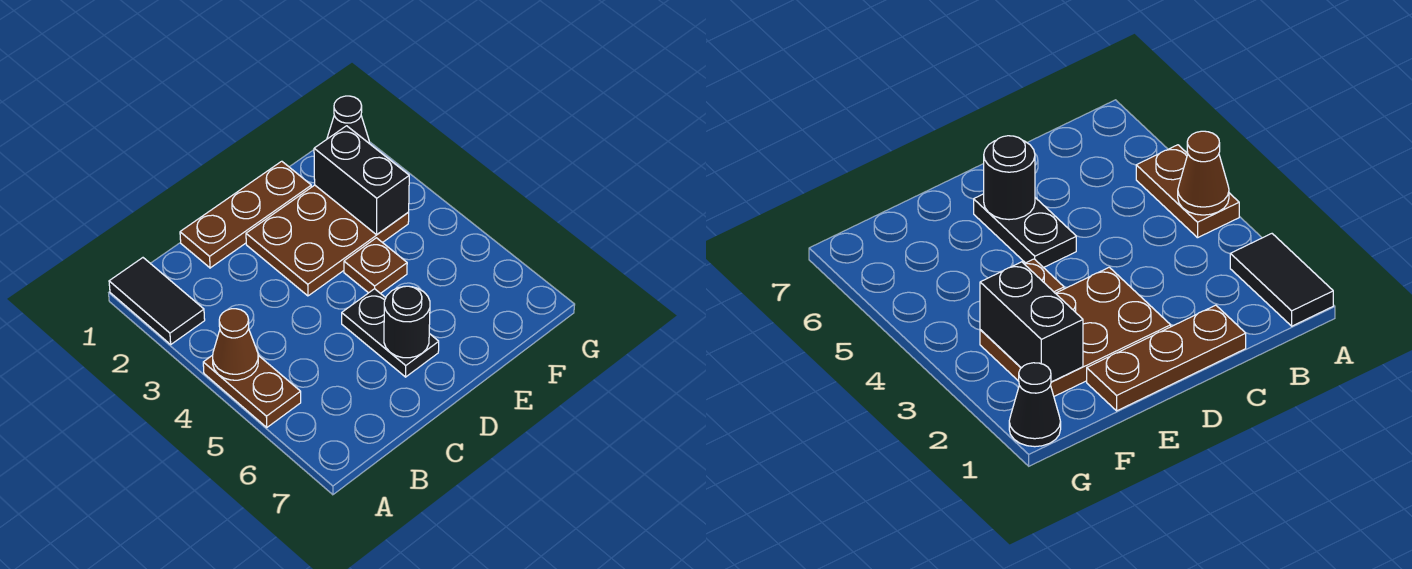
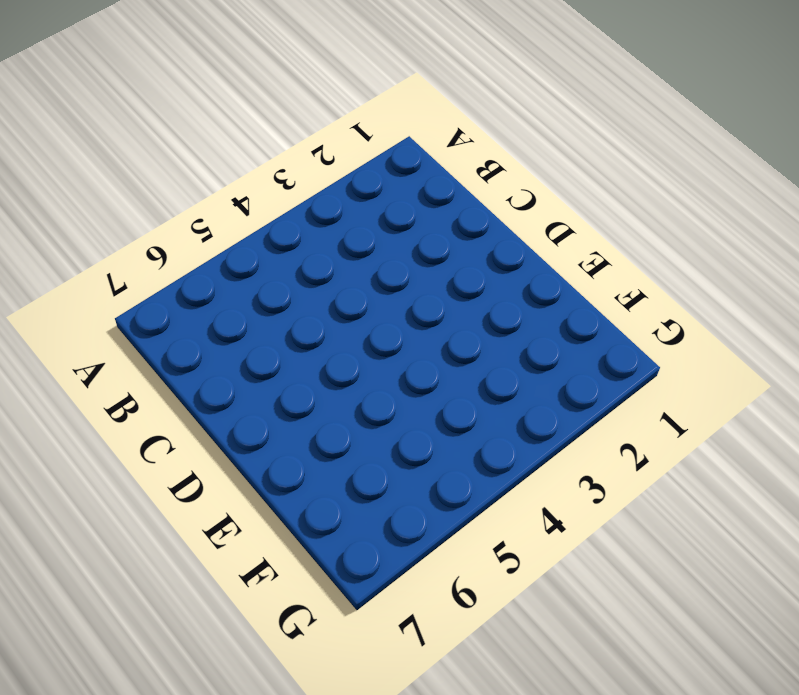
none -> black 1x2 tile [109,258,205,344]
none -> brown 1x2 plate [203,355,301,427]

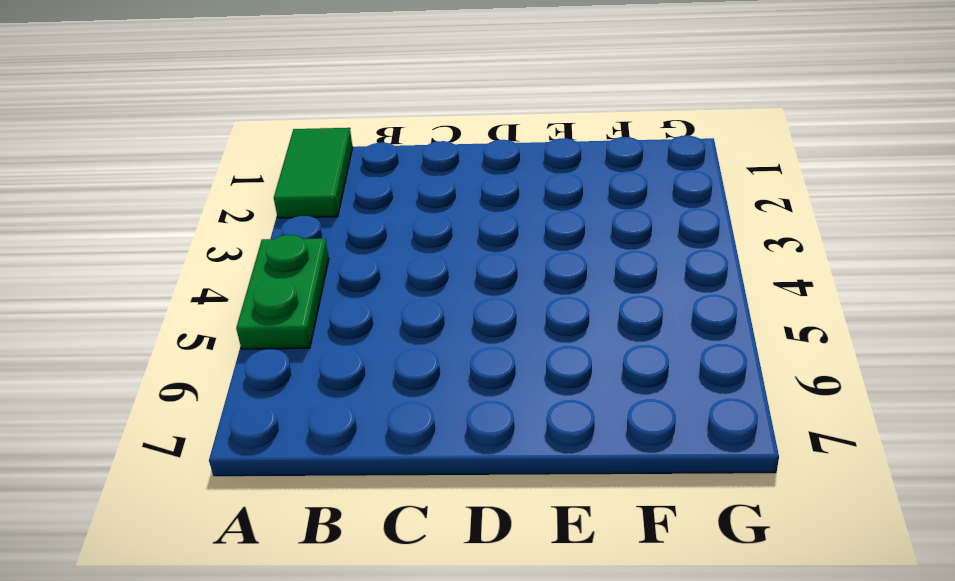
green 1x2 tile [274,128,353,218] -> black 1x2 tile [109,258,205,344]
green 1x2 plate [236,235,329,349] -> brown 1x2 plate [203,355,301,427]
none -> brown 1x3 plate [180,161,311,268]
none -> brown 2x3 plate [246,185,409,296]

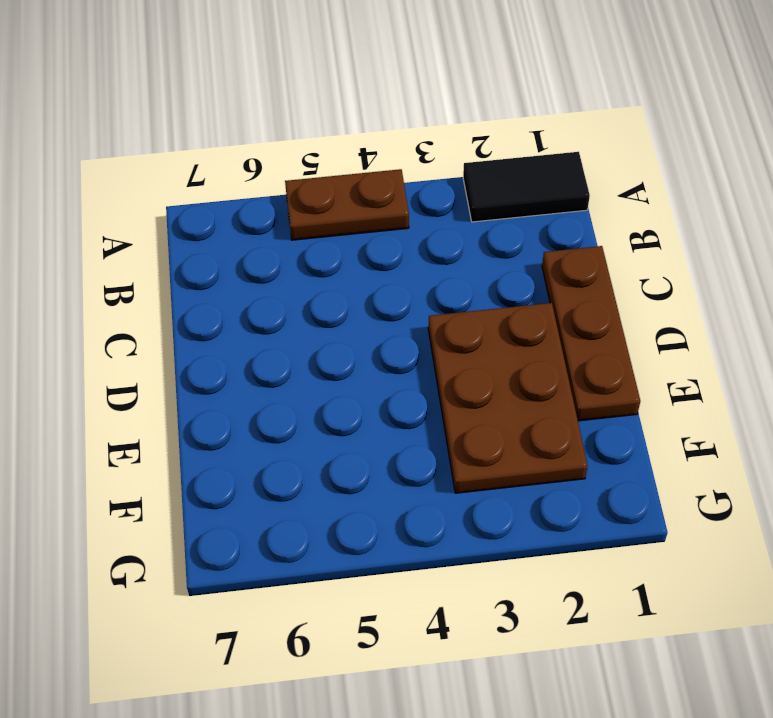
none -> black 1x2 plate [342,289,439,377]
none -> brown 1x1 plate [344,238,407,294]

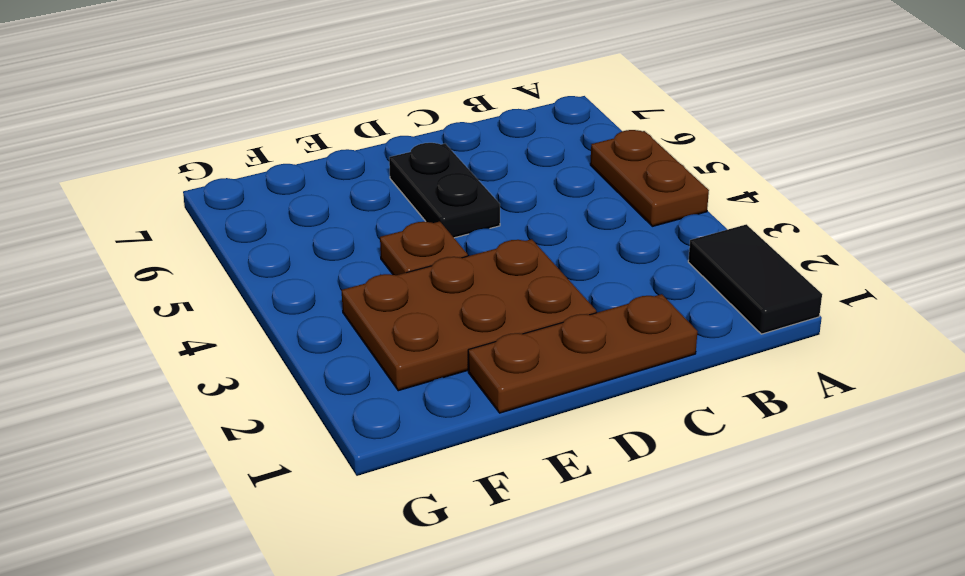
none -> black 1x1 cone [327,96,369,143]
none -> brown 1x1 cone [213,309,258,380]

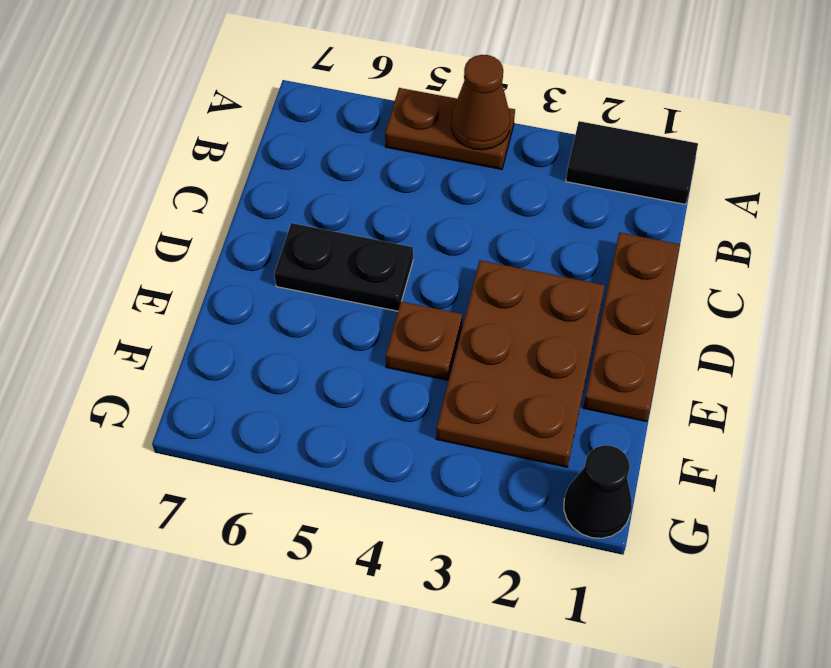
none -> black 1x1 round brick [384,286,430,358]
none -> black 1x2 brick [314,126,409,235]

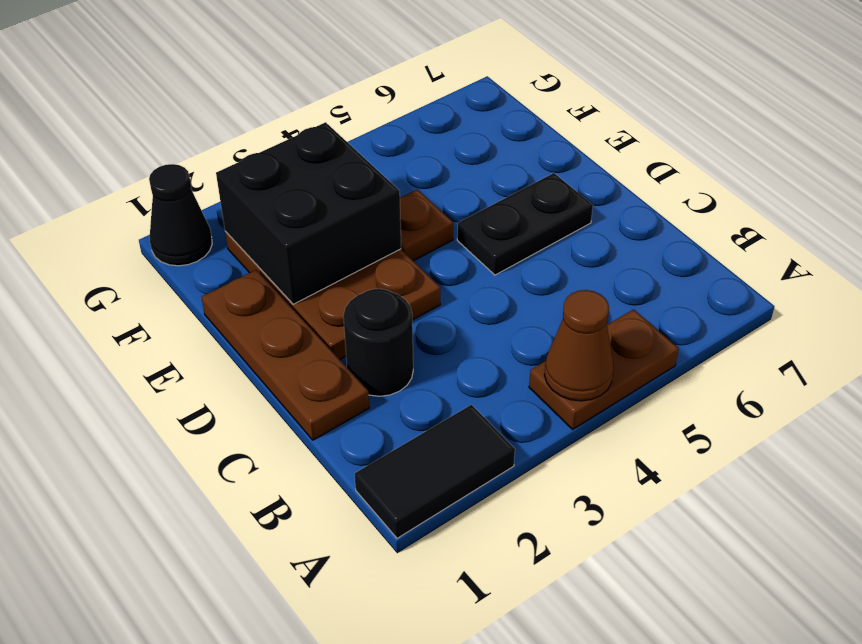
black 1x1 round brick [343,289,413,396] -> black 1x1 round brick moved to [384,286,430,358]
black 2x2 brick [216,122,401,304] -> black 1x2 brick [314,126,409,235]

